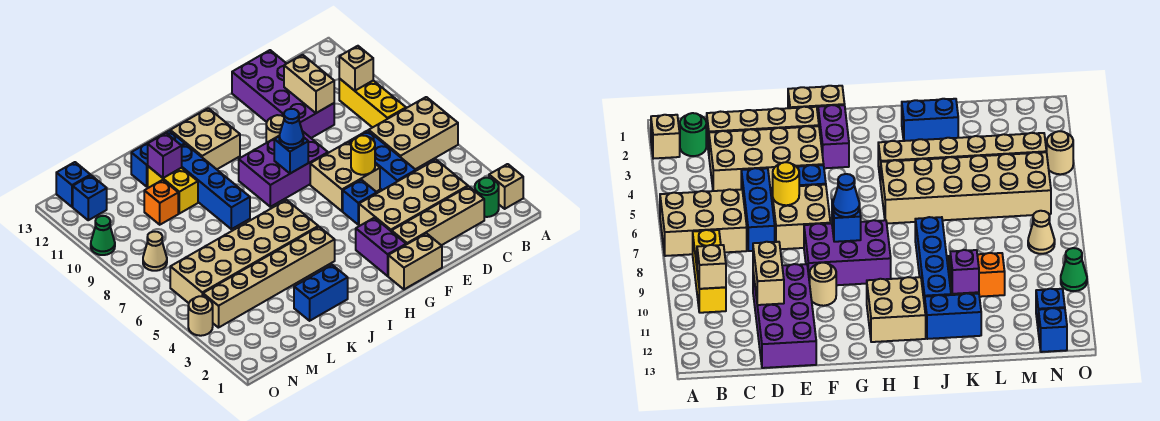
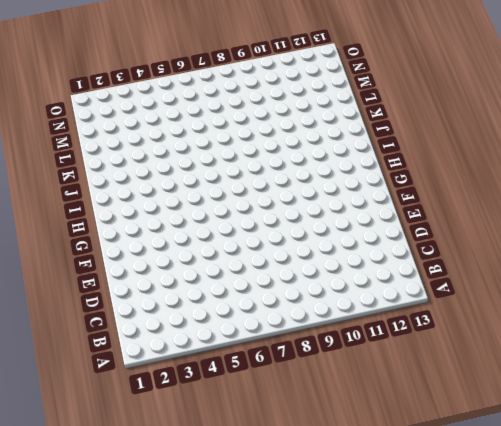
none -> tan 1x1 brick [489,164,523,209]
none -> tan 2x3 brick [369,97,458,169]
none -> green 1x1 round brick [475,178,499,217]
none -> yellow 1x3 brick [339,78,406,128]

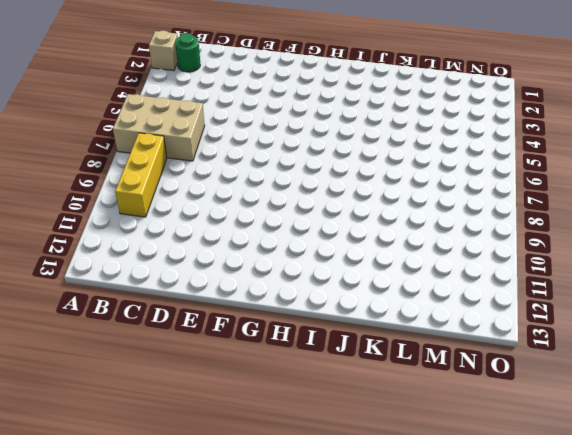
none -> tan 1x4 brick [392,186,484,245]
none -> tan 2x4 brick [359,160,468,232]
none -> blue 1x3 brick [349,131,416,190]
none -> purple 2x4 brick [232,50,334,138]

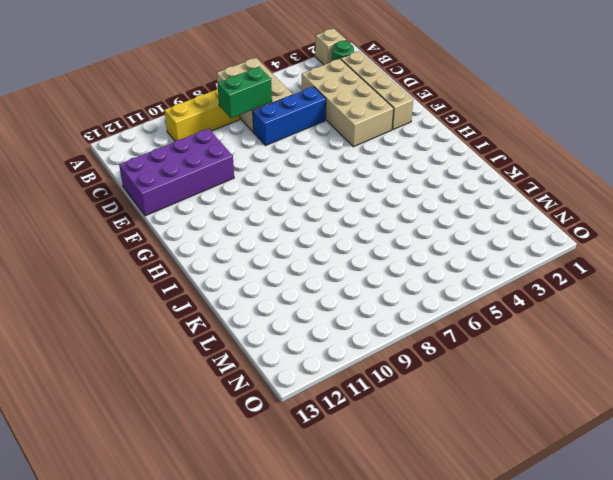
green 1x2 brick [217,67,272,118] -> none
none -> tan 2x2 brick [310,142,380,211]
none -> tan 1x2 brick [388,233,442,289]
none -> blue 1x1 brick [343,180,377,225]
none -> purple 2x3 brick [239,131,328,207]

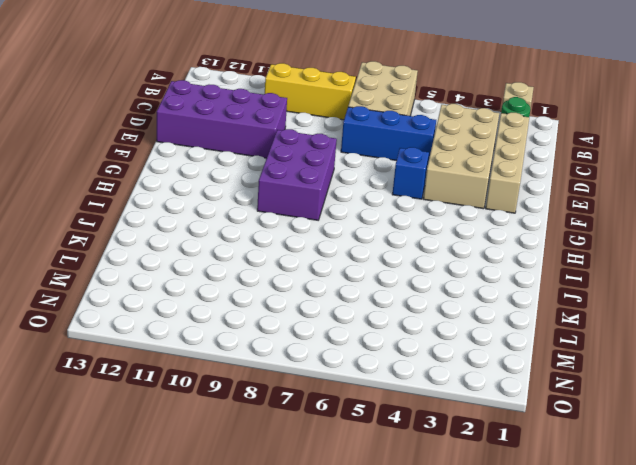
none -> tan 2x2 brick [310,142,380,211]
none -> tan 1x2 brick [388,233,442,289]
none -> tan 1x1 round brick [266,115,284,143]
none -> purple 1x2 brick [356,218,406,276]

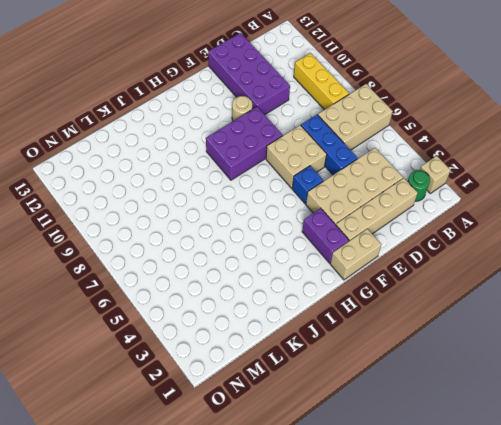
none -> tan 2x2 brick [170,108,240,169]
none -> tan 1x6 brick [203,227,335,328]
none -> tan 2x6 brick [170,200,318,303]
none -> blue 1x2 brick [294,265,348,321]

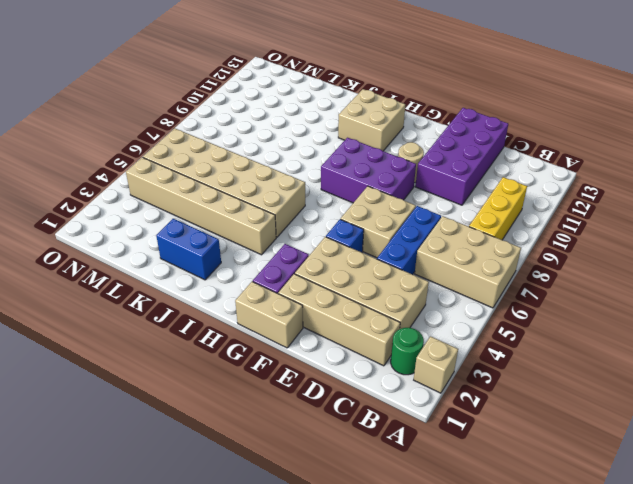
none -> blue 1x4 brick [182,144,250,229]
none -> blue 1x2 brick [131,131,185,187]
none -> yellow 1x2 brick [148,166,198,214]
none -> orange 1x1 brick [144,180,178,225]

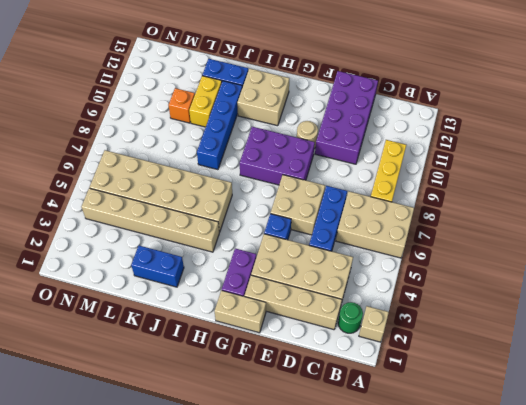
none -> tan 1x1 cone [143,232,167,271]
none -> blue 1x1 brick [73,175,107,220]
none -> blue 1x1 brick [56,162,91,207]
none -> tan 1x1 round brick [188,296,213,336]

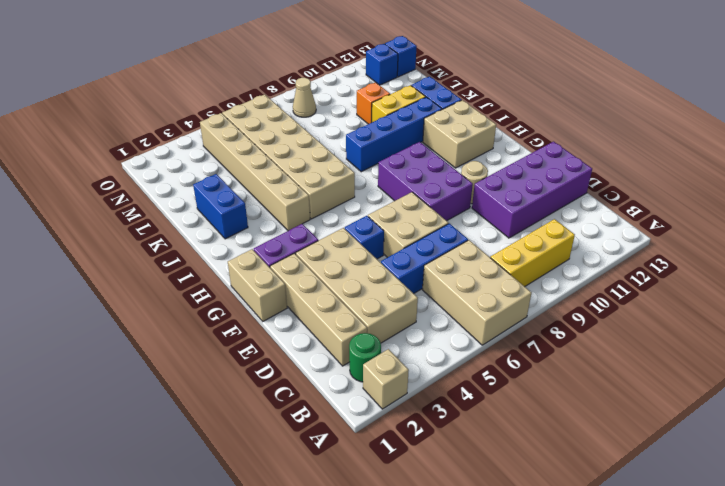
none -> tan 1x1 round brick [188,296,213,336]
none -> green 1x1 cone [91,216,115,255]
none -> tan 1x1 brick [339,46,373,91]
none -> tan 1x2 brick [284,55,334,113]

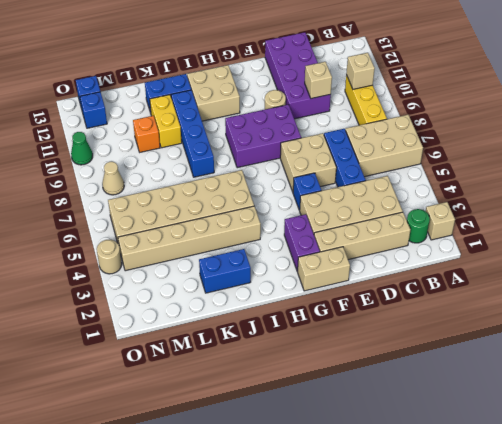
tan 1x1 brick [305,62,332,99] -> tan 1x2 brick [284,55,334,113]
none -> yellow 1x1 round brick [351,135,375,175]
none -> blue 1x1 brick [274,137,308,173]
none -> purple 1x1 brick [148,133,182,178]
none -> blue 1x1 cone [279,109,304,148]

